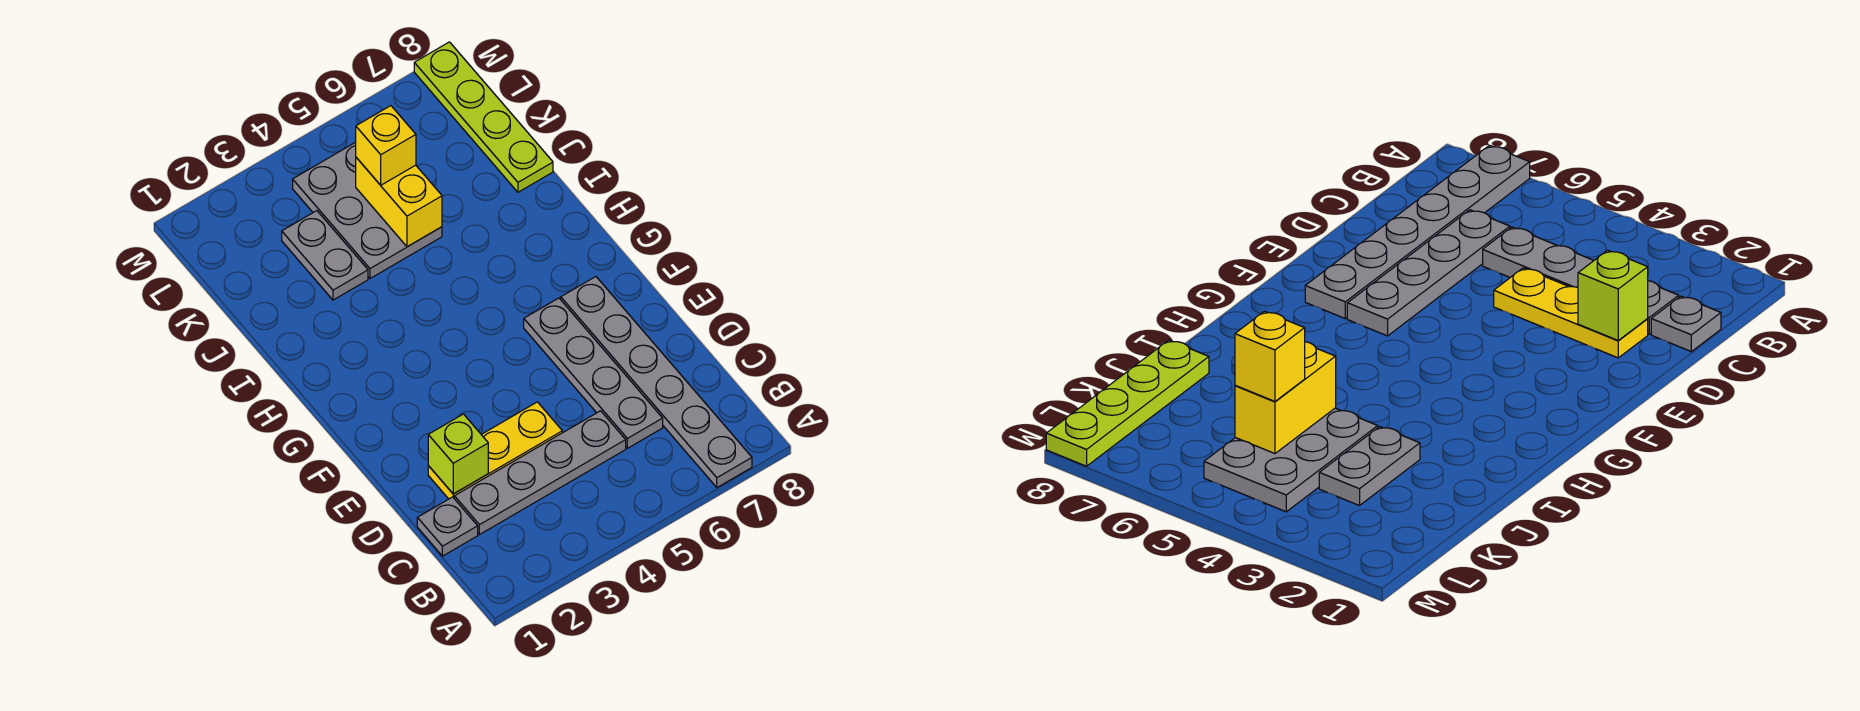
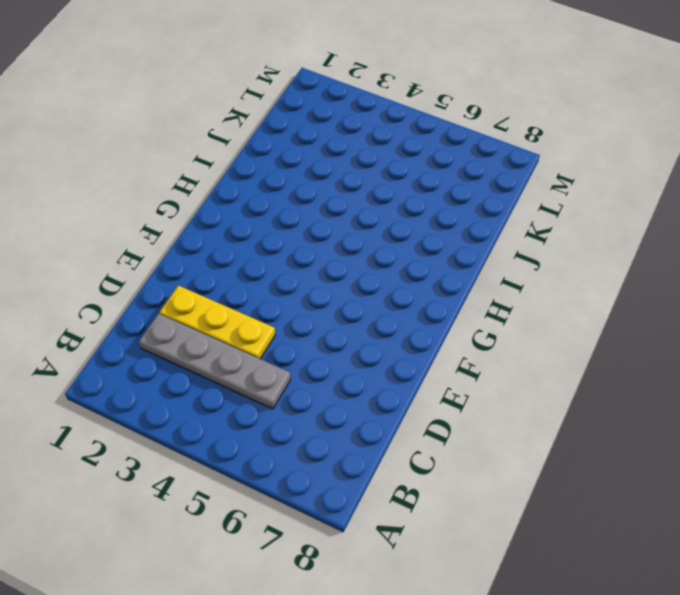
none -> grey 1x6 plate [561,277,752,487]
none -> grey 1x1 plate [417,497,478,556]

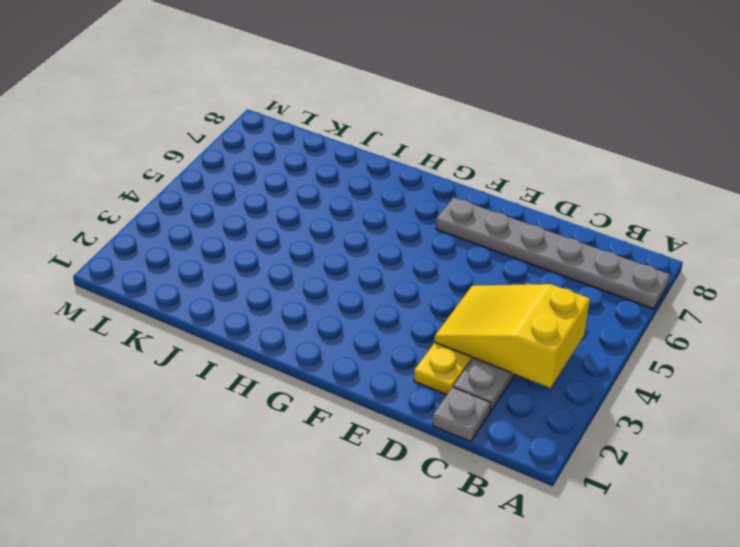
yellow 2x3 slope [435,284,590,388] -> none
none -> grey 1x4 plate [524,298,663,448]
none -> grey 1x2 plate [282,211,368,300]

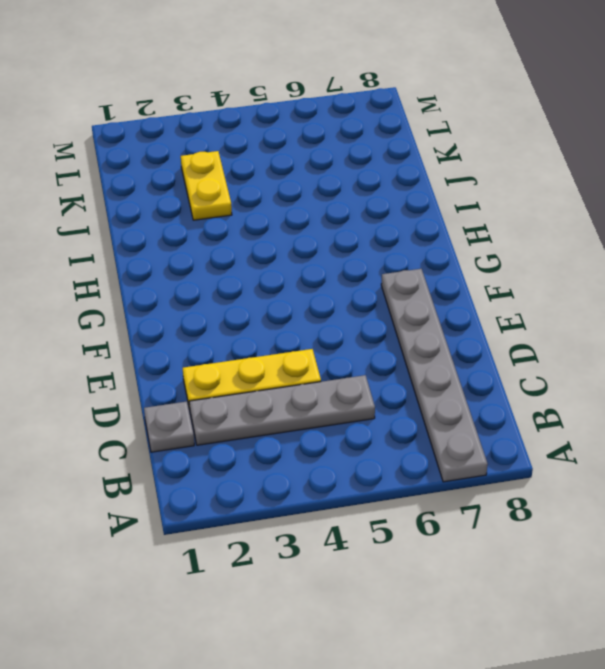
yellow 1x2 plate [181,151,232,220] -> grey 1x2 plate [282,211,368,300]
none -> grey 1x4 plate [524,298,663,448]
none -> grey 2x3 plate [293,142,442,278]

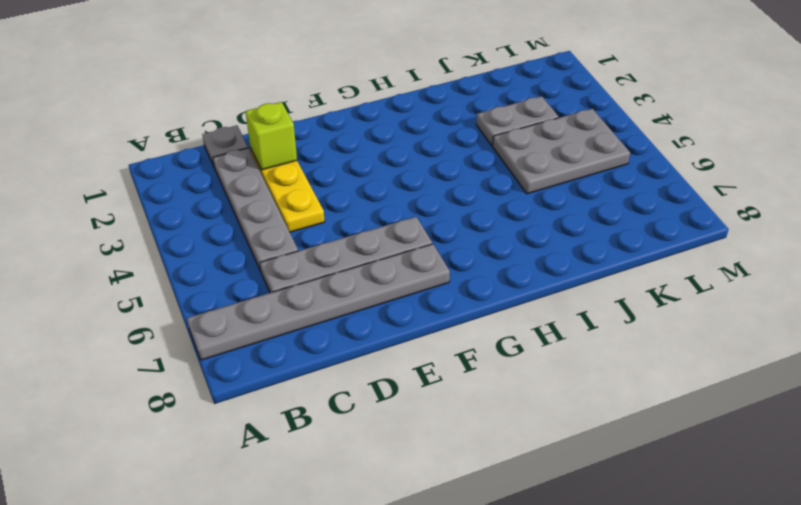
none -> lime 1x4 plate [414,42,553,192]
none -> yellow 1x2 brick [356,157,442,247]

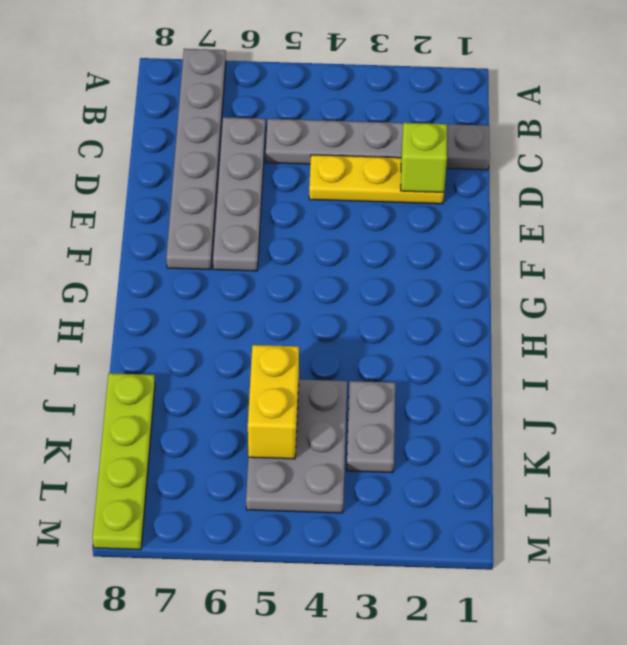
none -> yellow 1x1 brick [356,106,416,185]

